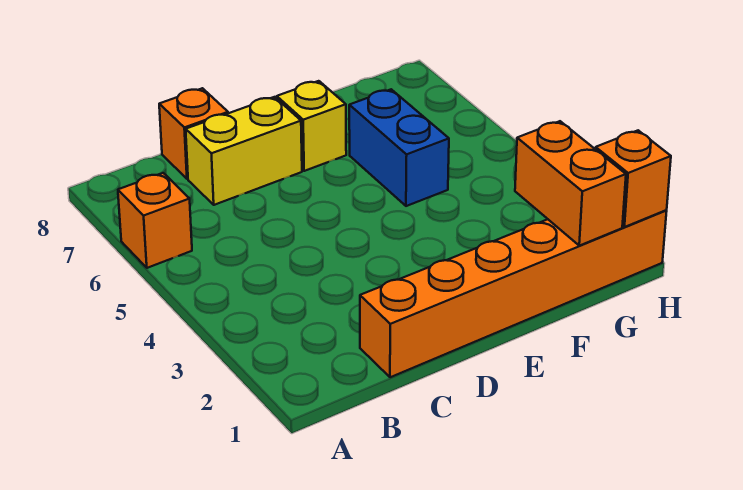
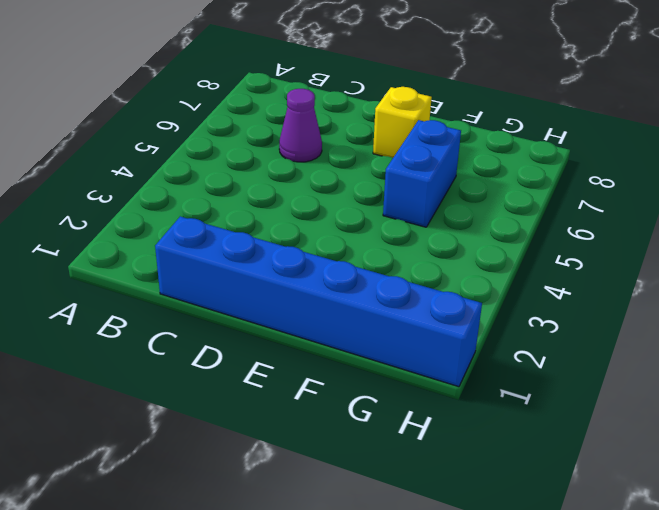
blue 1x6 brick [155,216,482,387] -> orange 1x6 brick [360,210,667,377]
purple 1x1 cone [279,89,322,162] -> none
none -> orange 1x1 brick [118,173,192,268]
none -> yellow 1x2 brick [186,97,302,205]

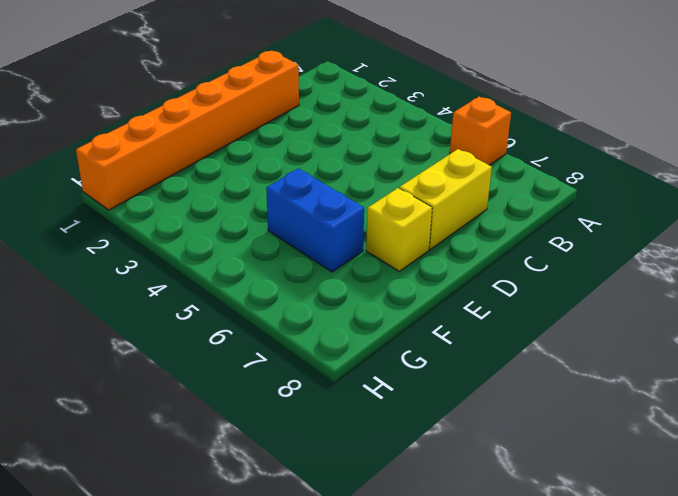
none -> orange 1x1 brick [159,88,228,179]
none -> orange 1x2 brick [515,121,626,246]

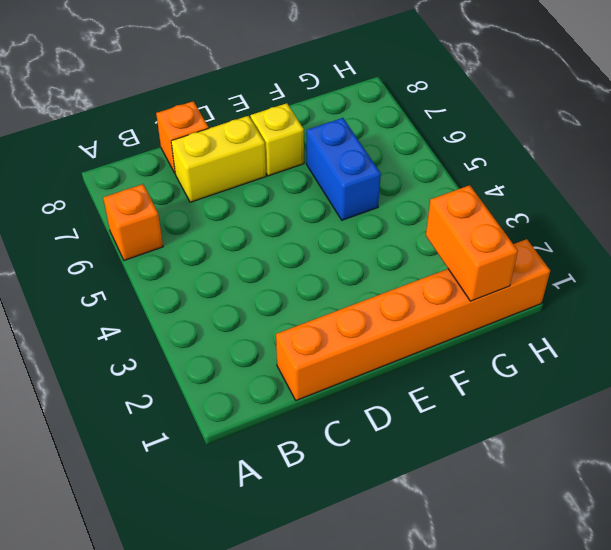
none -> orange 1x1 brick [596,130,671,227]

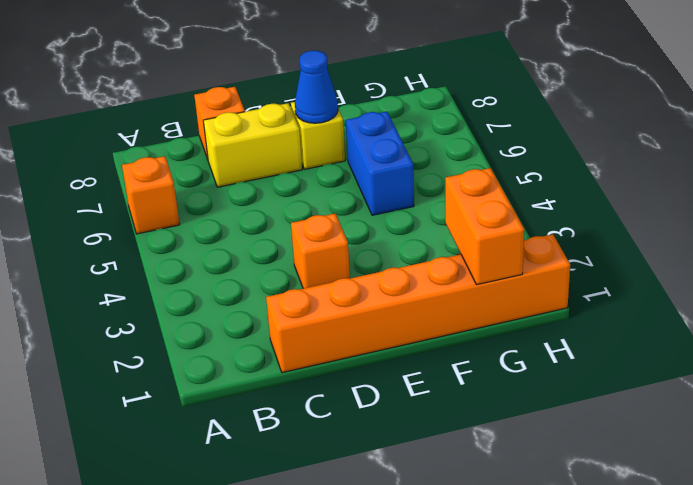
orange 1x1 brick [291,214,350,289] -> orange 1x1 brick moved to [596,130,671,227]
blue 1x1 cone [295,51,338,123] -> none

